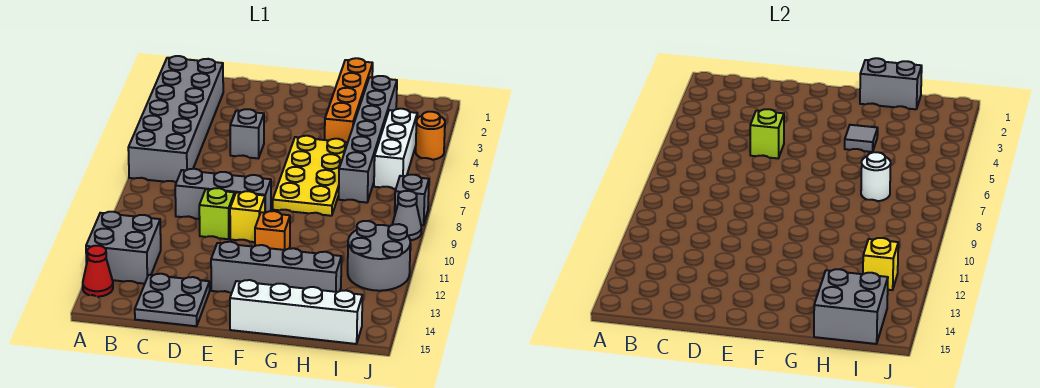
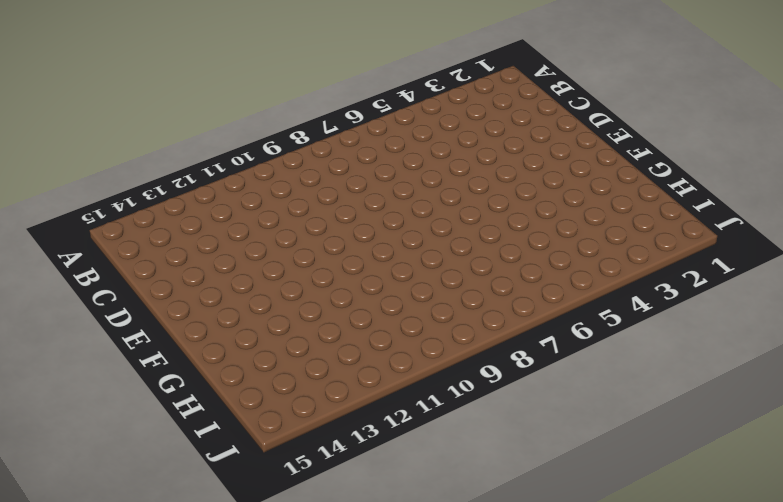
none -> grey 2x6 brick [128,56,223,182]
none -> grey 2x2 brick [86,212,161,284]
none -> red 1x1 cone [83,246,113,297]

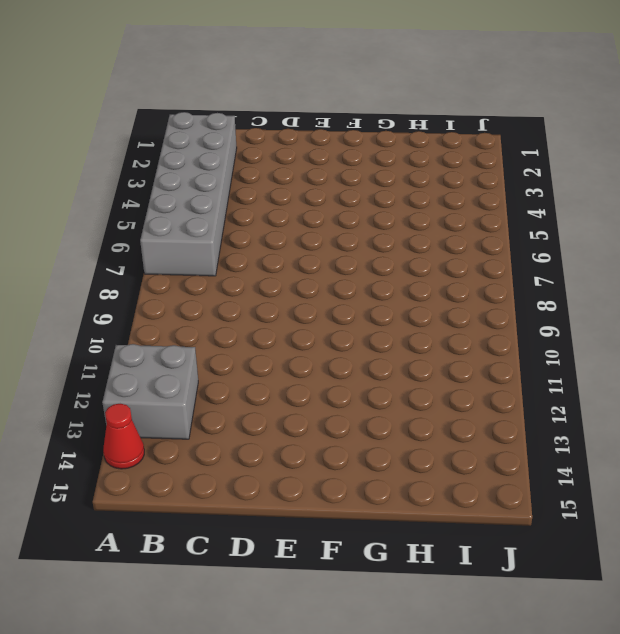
none -> grey 1x3 brick [175,169,271,219]
none -> grey 2x2 plate [135,274,210,326]
none -> grey 1x1 brick [230,109,264,158]

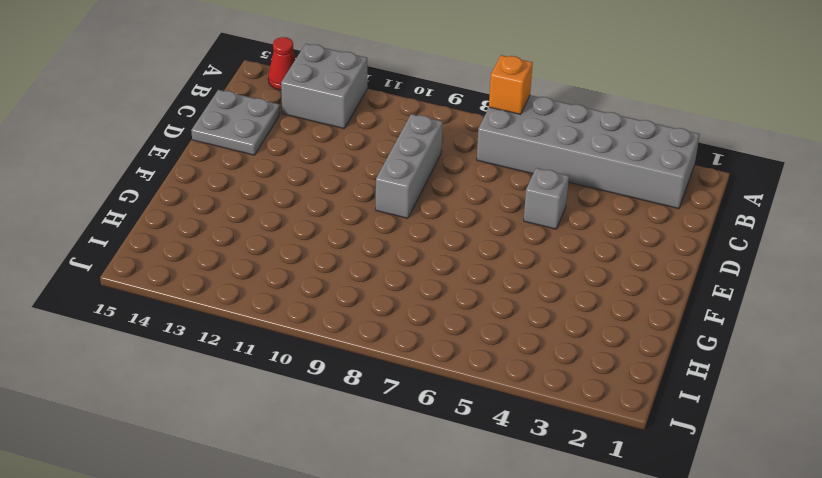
orange 1x1 brick [489,55,533,114] -> orange 1x1 brick moved to [255,211,290,250]
none -> lime 1x1 brick [199,188,235,239]
none -> yellow 1x1 brick [230,191,265,242]
none -> grey 1x4 brick [211,242,341,293]

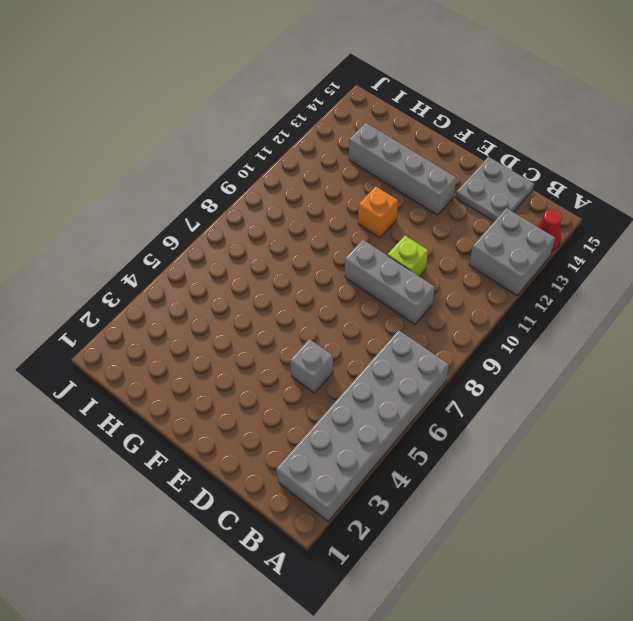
none -> yellow 1x1 brick [230,191,265,242]
none -> yellow 2x4 plate [273,136,348,216]
none -> white 1x4 brick [230,280,362,344]

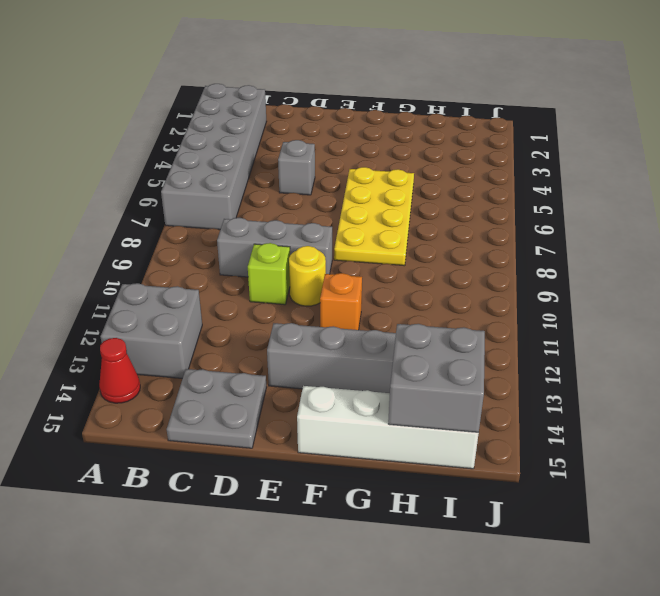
yellow 1x1 round brick [289,246,326,306] -> yellow 1x1 brick [230,191,265,242]
none -> orange 1x4 brick [325,58,373,142]
none -> grey 1x6 brick [339,76,397,203]
none -> white 1x3 brick [374,109,417,189]

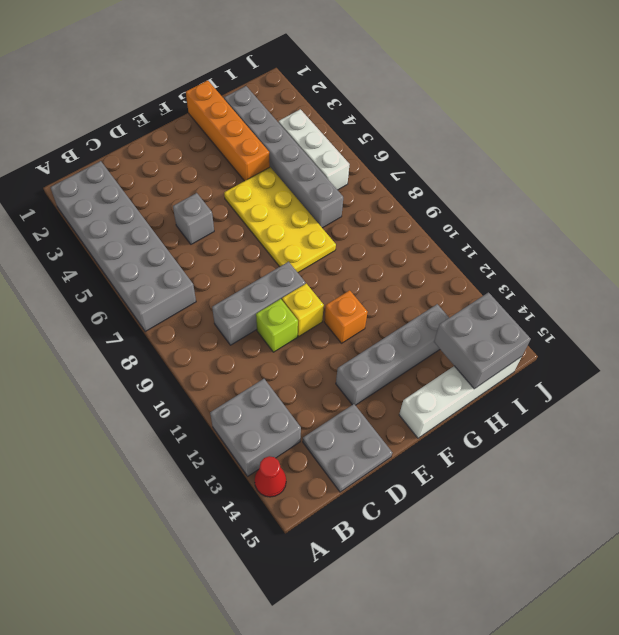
none -> grey 2x2 round brick [348,221,410,291]
none -> orange 1x1 round brick [416,112,445,160]
none -> grey 1x1 brick [395,175,429,225]

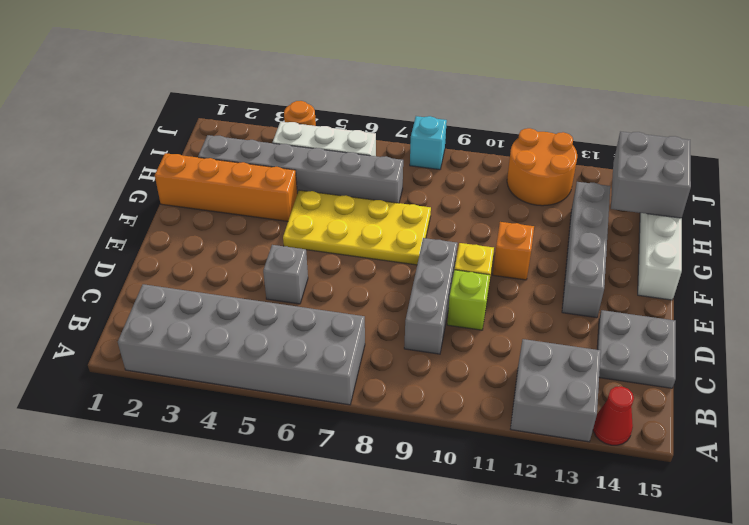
orange 2x2 round brick [507,128,577,206] -> grey 2x2 round brick [348,221,410,291]
cyan 1x1 brick [410,116,447,170] -> grey 1x1 brick [395,175,429,225]
none -> grey 1x1 cone [392,191,421,240]
none -> lime 1x1 brick [750,109,784,158]
none -> grey 1x2 brick [860,58,922,109]

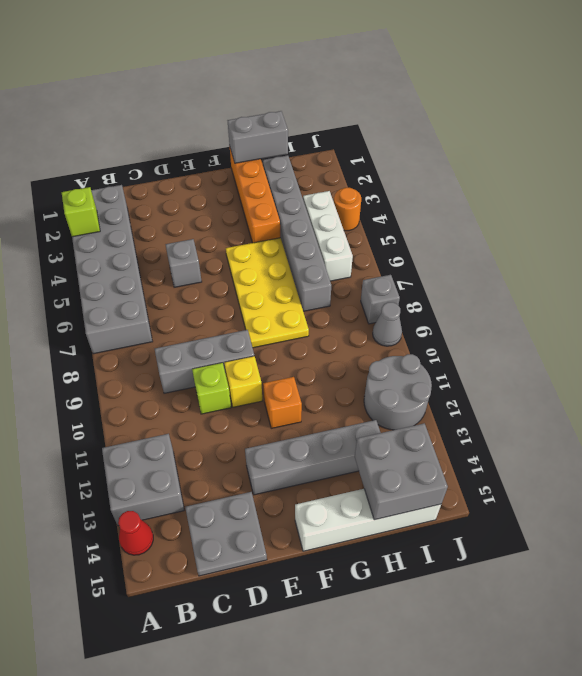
lime 1x1 brick [62,187,100,237] -> lime 1x1 brick moved to [750,109,784,158]
none -> grey 1x1 tile [845,125,878,152]
none -> white 1x1 round brick [861,152,891,201]
none -> yellow 1x1 brick [863,238,898,290]

